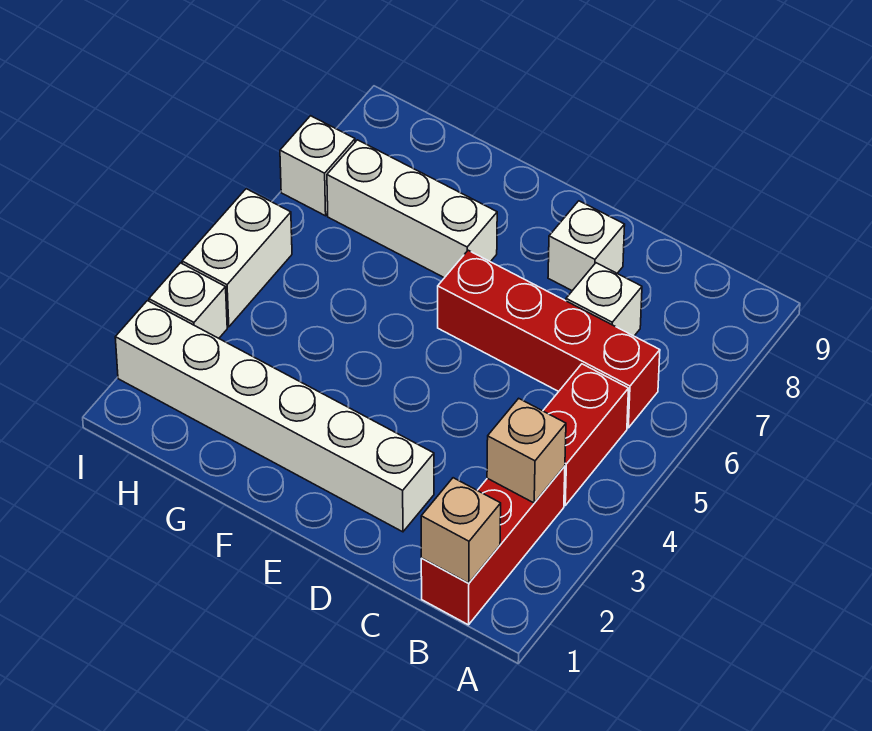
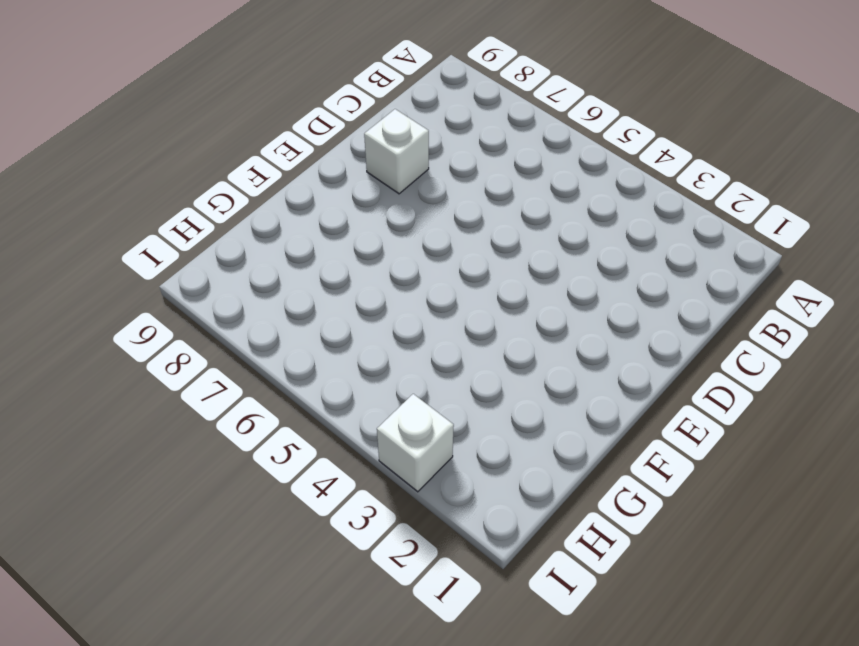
none -> red 1x3 brick [421,466,565,625]
none -> red 1x2 brick [543,364,629,505]
none -> red 1x4 brick [438,250,660,428]

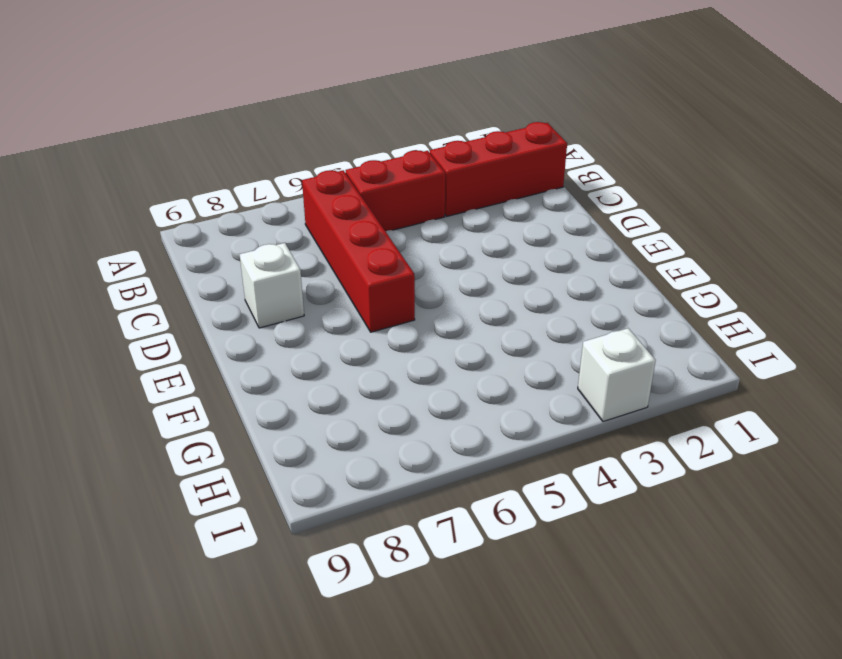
none -> white 1x1 brick [566,263,642,336]
none -> white 1x6 brick [115,301,434,532]
none -> white 1x3 brick [327,140,497,278]

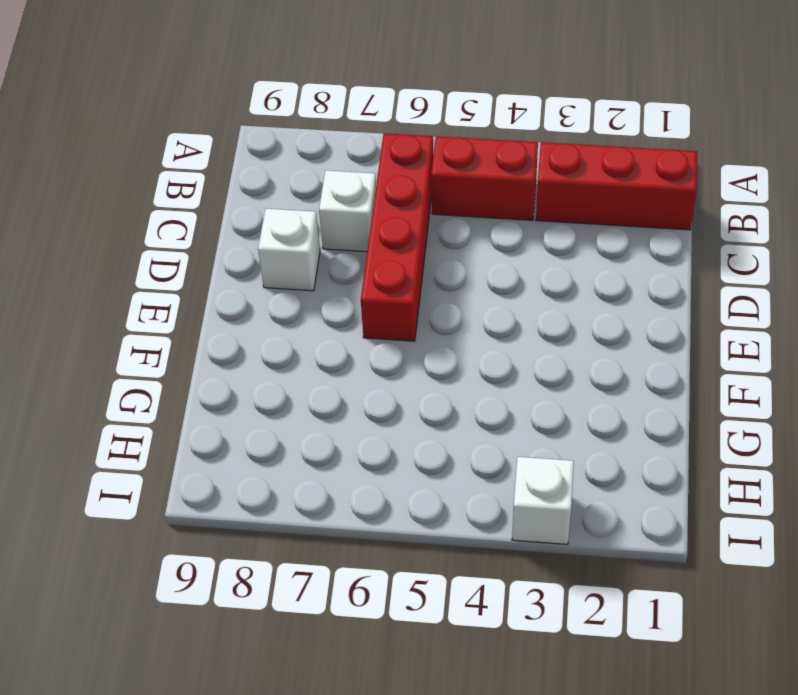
none -> white 1x6 brick [115,301,434,532]
none -> white 1x3 brick [327,140,497,278]
none -> white 1x2 brick [182,189,292,327]

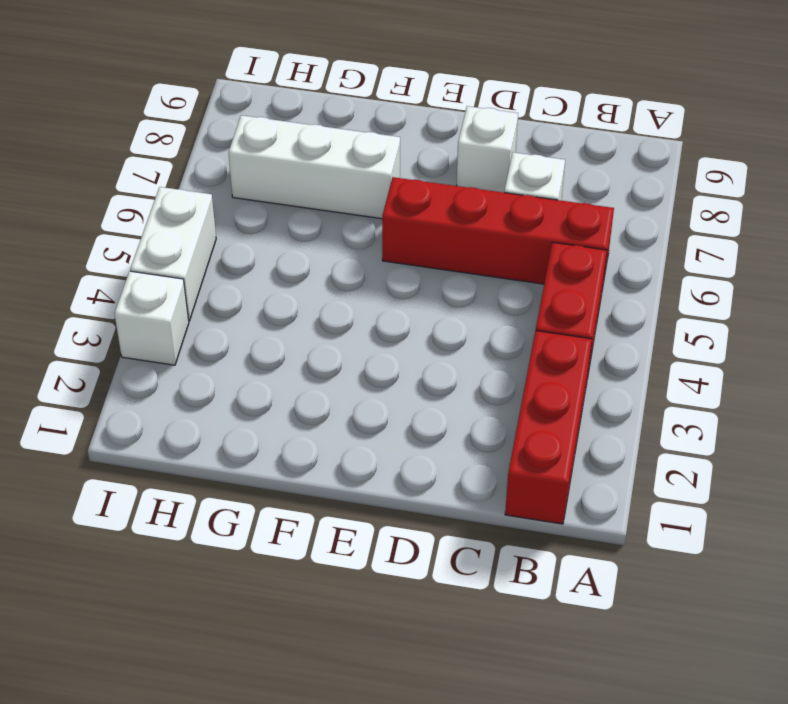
none -> white 1x6 brick [115,301,434,532]
none -> white 1x1 brick [280,116,355,216]
none -> tan 1x1 brick [421,478,501,583]

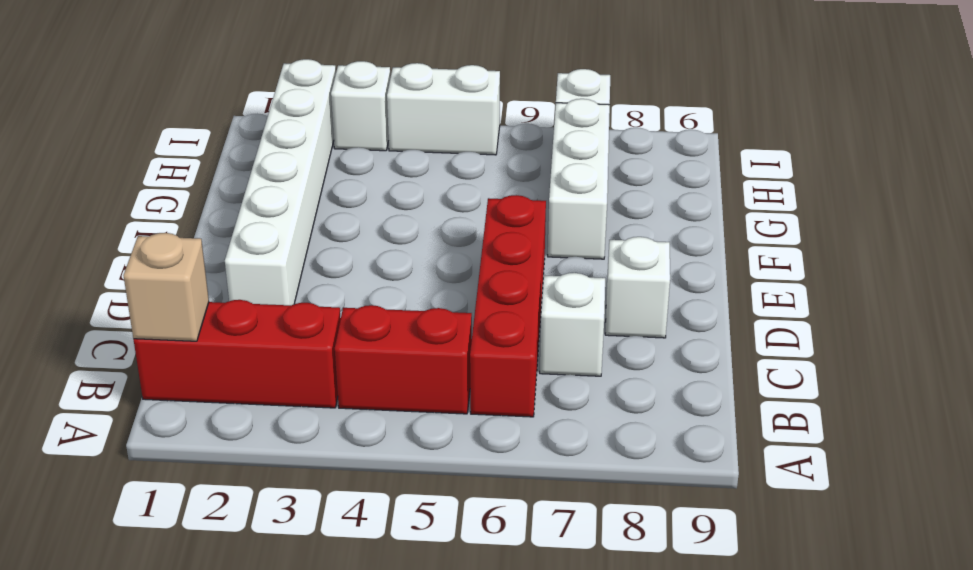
none -> tan 1x1 brick [487,398,566,503]

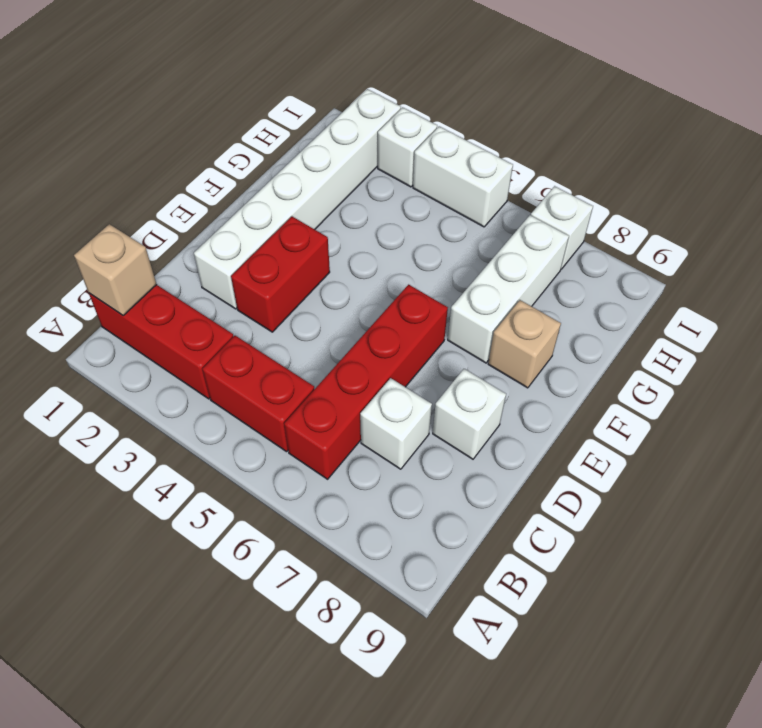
red 1x2 brick [231,216,330,332] -> none
tan 1x1 brick [488,300,561,388] -> tan 1x1 brick moved to [487,398,566,503]

